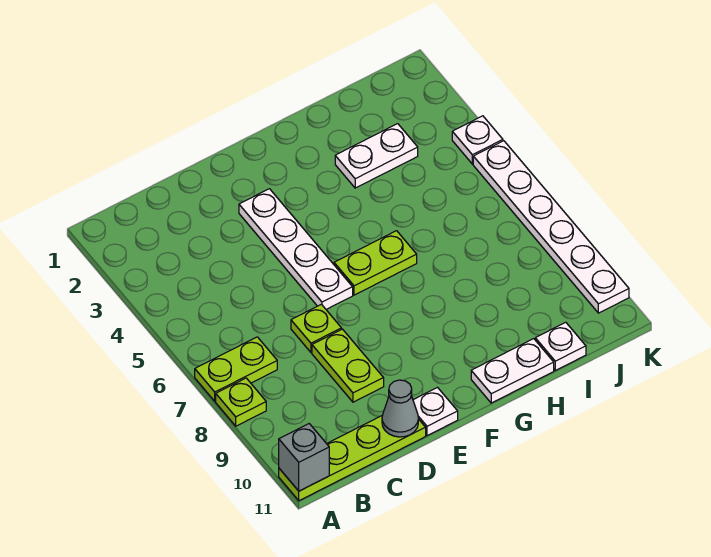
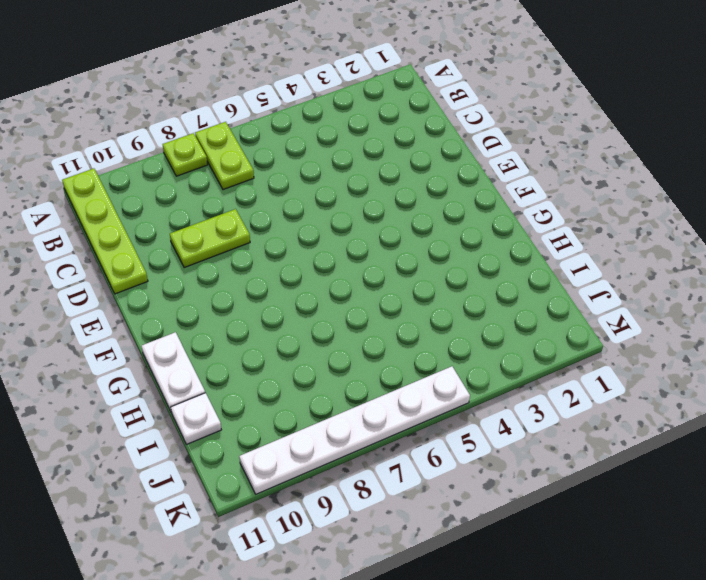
none -> lime 1x1 plate [291,304,341,352]
none -> white 1x4 plate [239,189,353,309]
none -> white 1x1 plate [413,388,458,436]

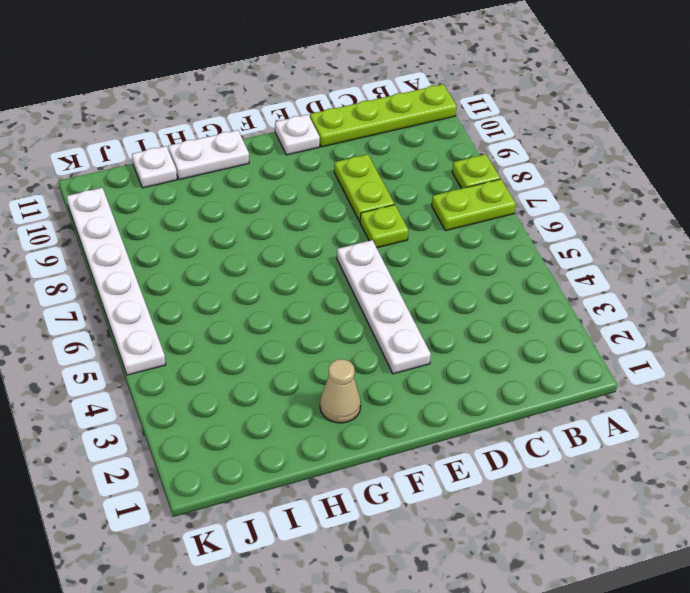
tan 1x1 cone [320,359,361,423] -> none
none -> lime 1x2 plate [334,231,417,295]
none -> white 1x2 plate [335,124,418,188]
none -> white 1x1 plate [452,116,503,164]

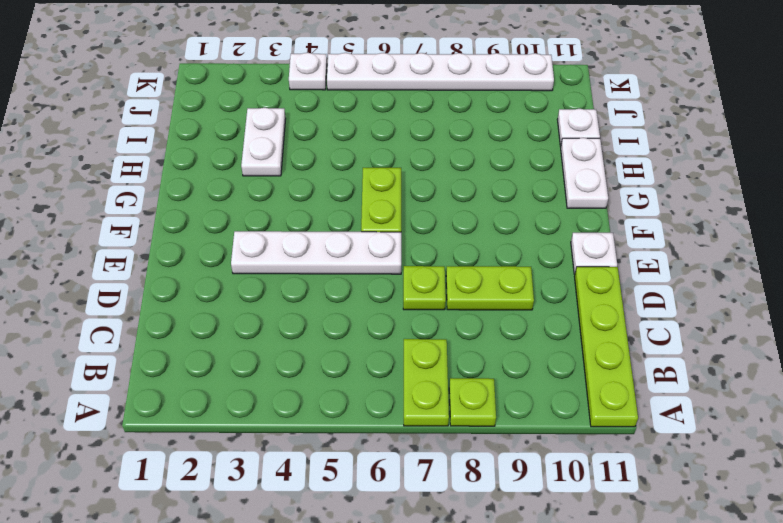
none -> grey 1x1 brick [279,424,329,491]
none -> grey 1x1 cone [382,380,418,437]

